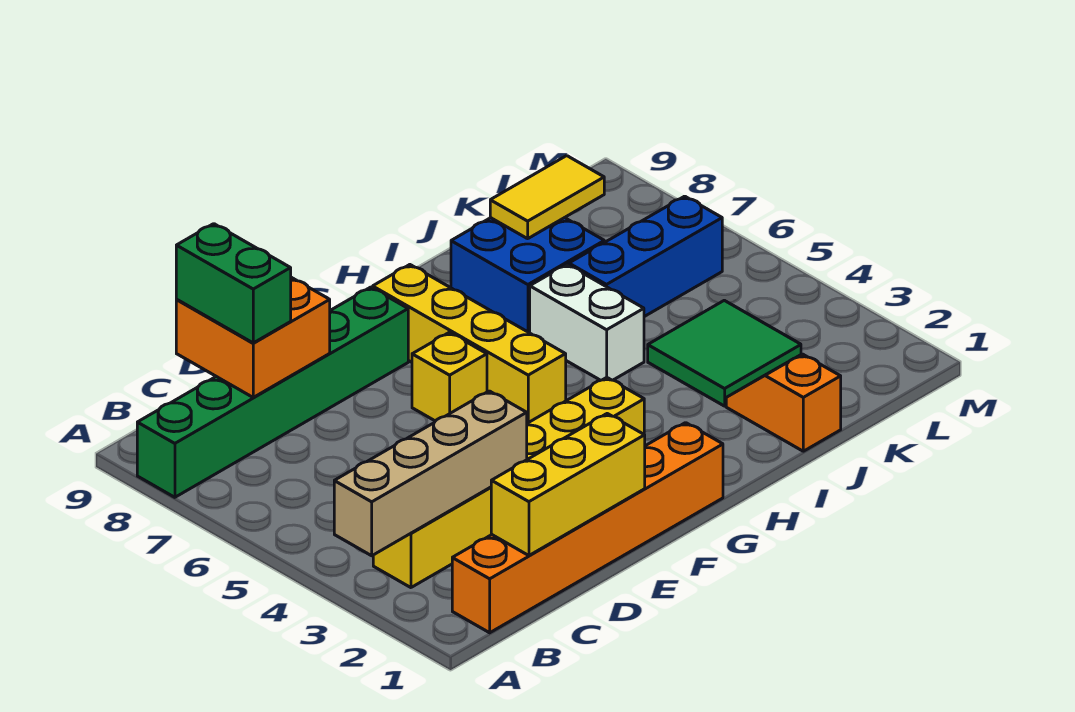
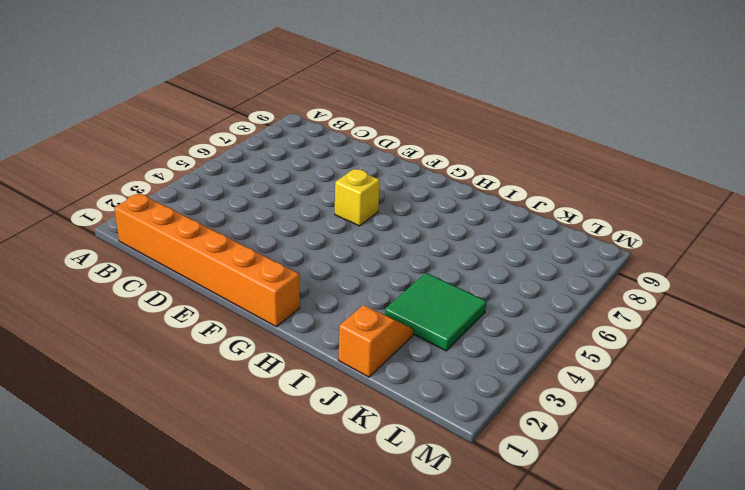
none -> green 1x6 brick [137,287,408,497]
none -> yellow 1x6 brick [373,377,644,588]
none -> yellow 1x4 brick [373,265,566,423]

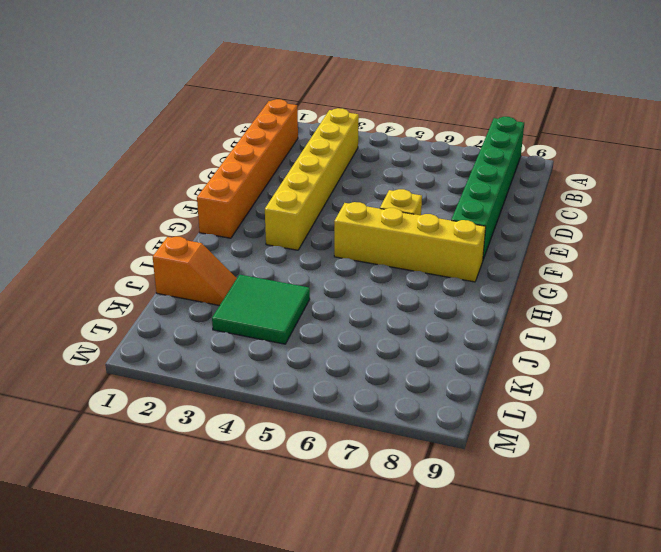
none -> white 1x2 brick [530,264,644,380]
none -> blue 2x2 brick [451,218,604,333]
none -> blue 1x3 brick [569,196,722,317]

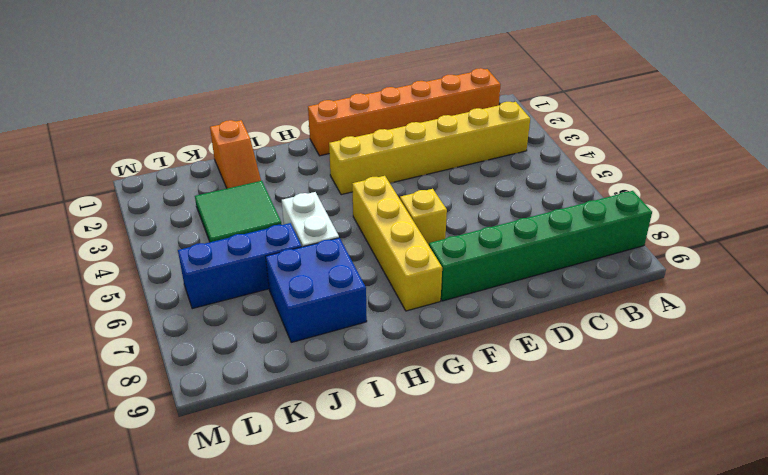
none -> tan 1x4 brick [334,391,527,556]
none -> yellow 1x3 brick [491,414,645,556]
none -> orange 2x2 brick [176,277,330,397]

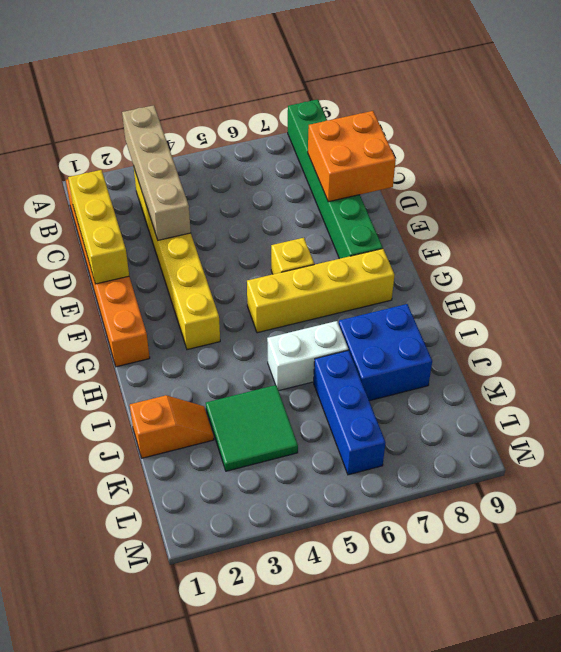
none -> yellow 1x2 tile [490,156,604,239]
none -> green 1x2 brick [176,224,291,343]

